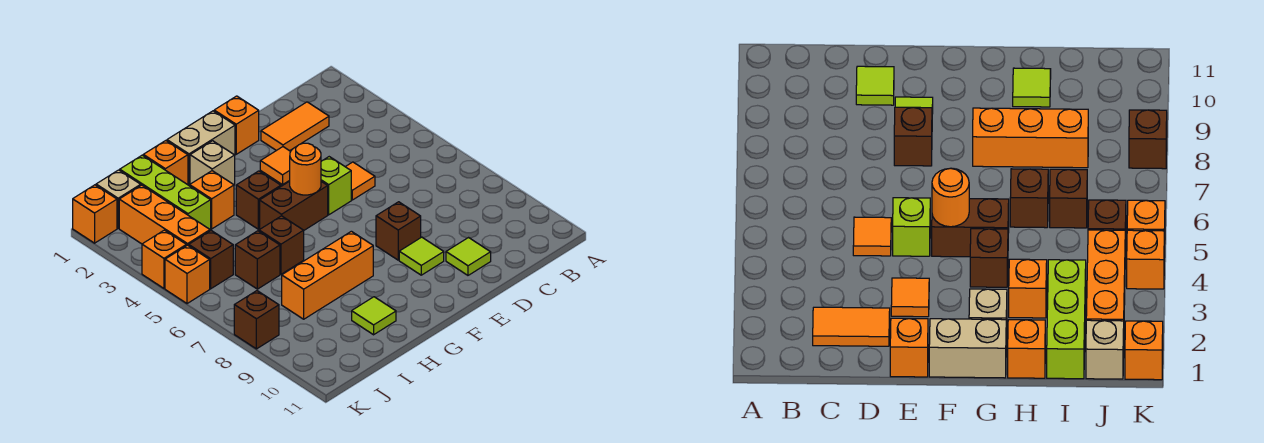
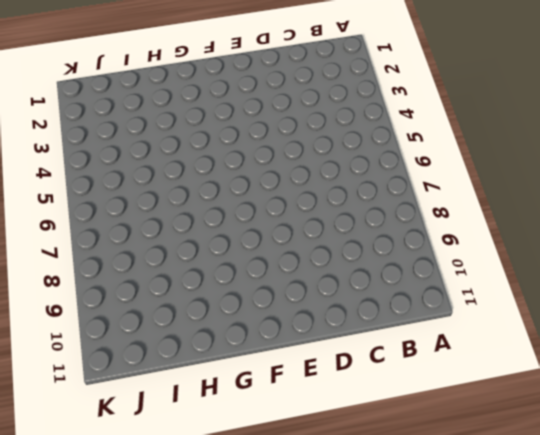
none -> orange 1x2 tile [261,102,329,151]
none -> orange 1x1 tile [346,162,375,200]
none -> lime 1x1 tile [446,238,491,275]

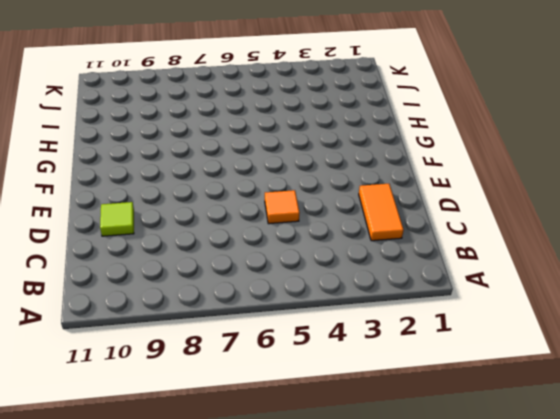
none -> orange 1x1 brick [214,96,259,154]
none -> orange 1x1 tile [260,147,291,185]
none -> lime 1x1 brick [321,157,351,215]

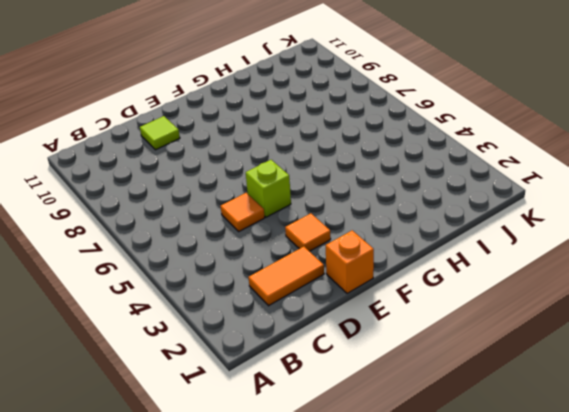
none -> brown 1x1 brick [376,202,421,260]
none -> lime 1x1 tile [399,237,444,275]
none -> tan 1x2 brick [167,111,235,184]

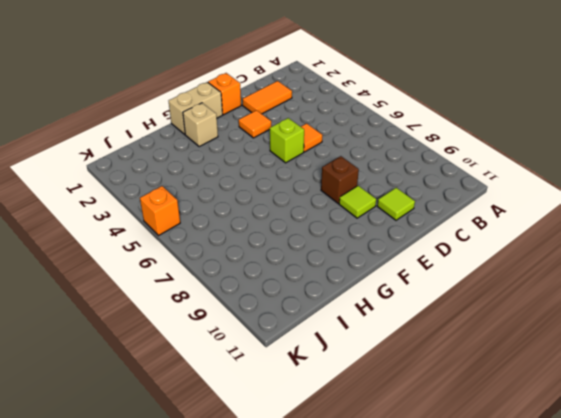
none -> brown 1x2 brick [260,181,328,230]
none -> brown 1x1 brick [236,171,281,229]
none -> orange 1x3 brick [282,231,373,319]

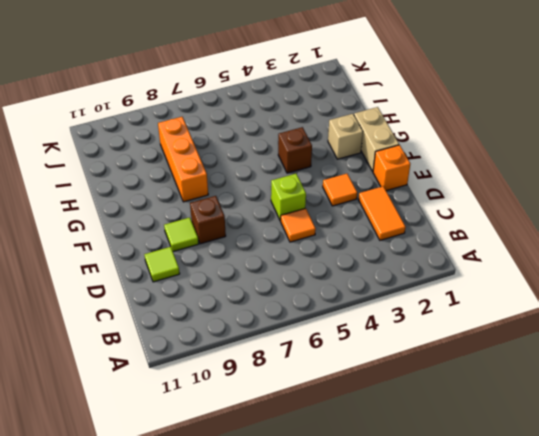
none -> brown 1x2 brick [260,181,328,230]
none -> orange 1x1 brick [143,141,188,185]
none -> orange 1x1 brick [190,171,234,229]

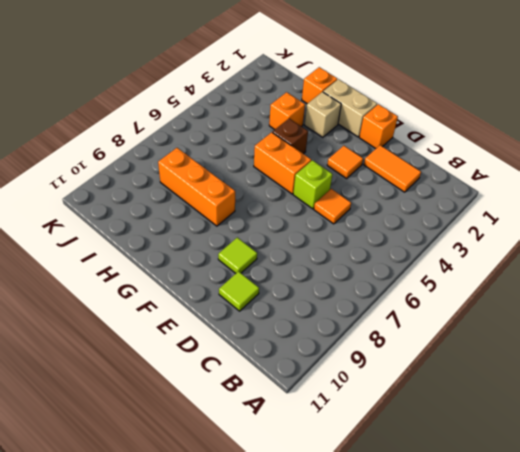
orange 1x2 brick [254,132,311,194] -> brown 1x2 brick [260,181,328,230]
none -> brown 1x1 brick [376,202,421,260]
none -> brown 1x1 brick [259,216,304,274]
none -> lime 1x1 tile [352,297,396,335]

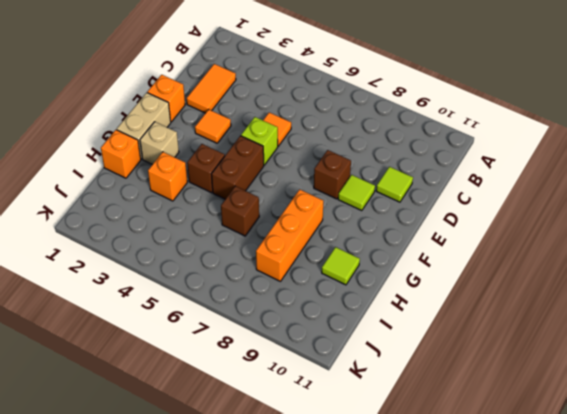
none -> lime 1x3 brick [120,155,211,230]
none -> brown 1x1 brick [235,231,280,289]
none -> tan 1x1 brick [96,170,141,228]

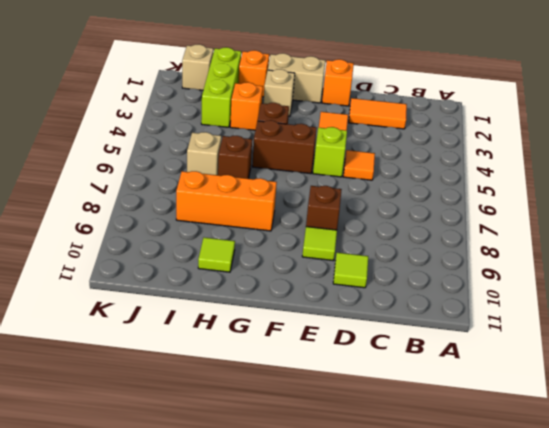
tan 1x1 brick [187,132,221,175] -> brown 1x1 brick [235,231,280,289]
none -> orange 1x3 brick [119,185,210,246]
none -> brown 1x1 brick [189,231,233,289]
none -> orange 1x1 brick [73,185,117,243]

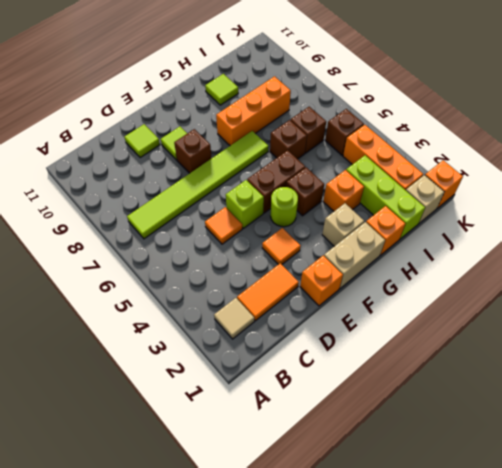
tan 1x1 tile [214,298,254,339] -> none
lime 1x6 tile [127,131,268,239] -> none
lime 1x1 round brick [270,187,298,227] -> none
none -> orange 1x1 brick [142,230,186,288]
none -> orange 1x1 brick [165,245,210,304]
none -> brown 1x1 brick [234,291,279,349]

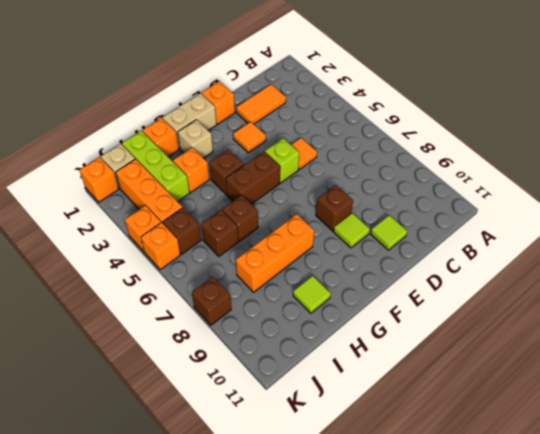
none -> orange 1x1 round brick [290,143,321,195]

